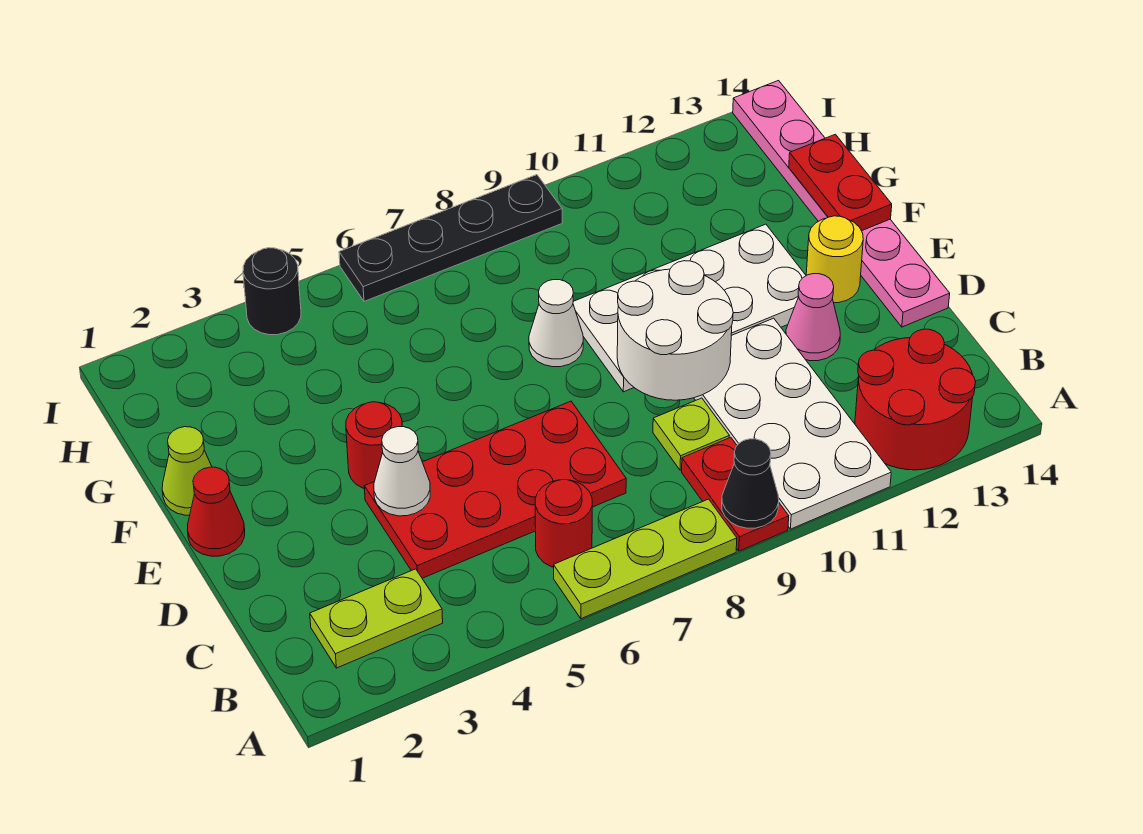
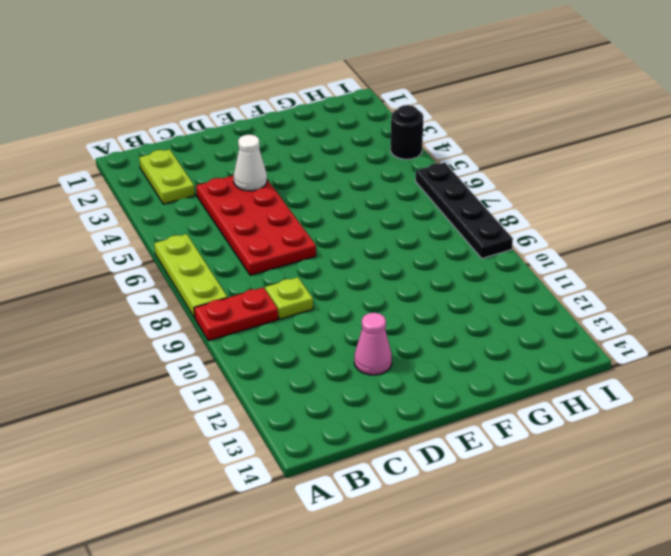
none -> white 2x4 plate [694,318,891,529]
none -> red 2x2 round brick [855,329,975,470]
none -> red 1x1 round brick [535,480,592,567]

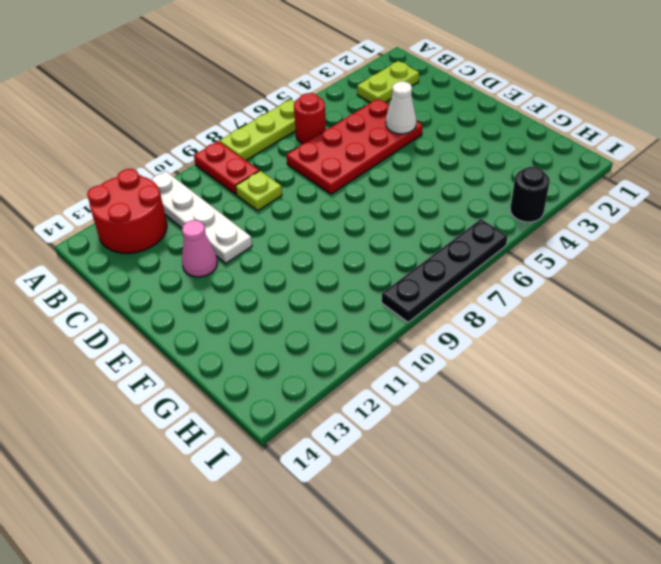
white 1x4 plate [151,171,252,263] -> white 2x4 plate [694,318,891,529]
none -> pink 1x6 plate [733,81,950,327]
none -> red 1x1 cone [187,467,245,556]
none -> red 1x1 round brick [346,402,402,488]

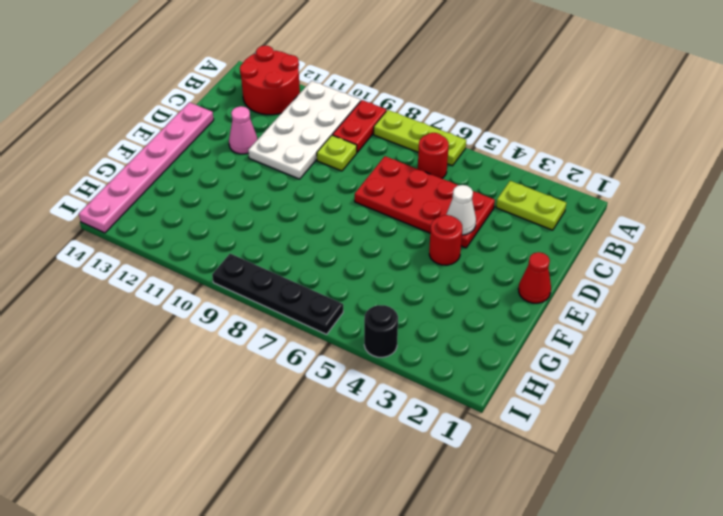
none -> white 2x4 plate [573,224,806,392]
none -> yellow 1x1 round brick [806,216,863,303]
none -> lime 1x1 cone [162,427,212,515]

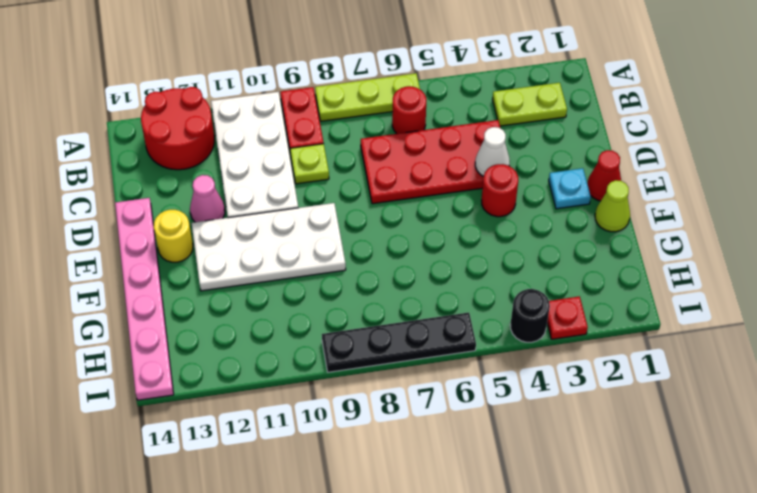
cyan 1x1 plate [549,168,591,209] -> none
red 1x1 plate [547,296,588,339] -> none
none -> white 1x1 cone [529,280,583,367]
none -> black 1x1 cone [722,439,779,528]
none -> white 2x2 round brick [617,261,733,400]

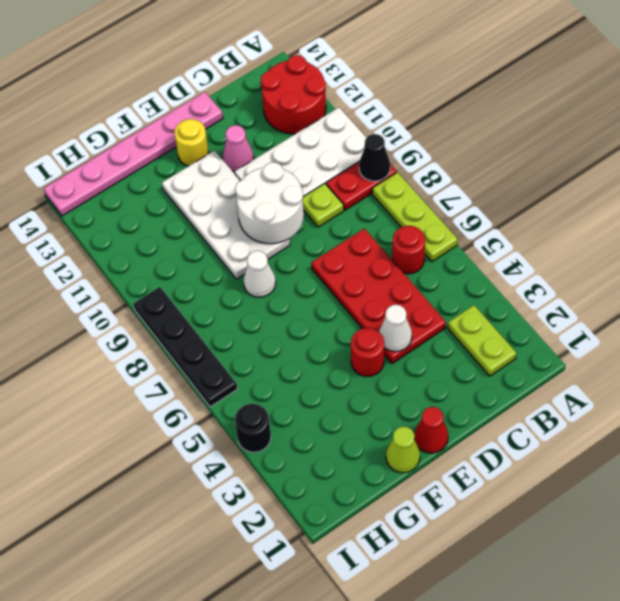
none -> red 1x2 plate [789,134,892,231]

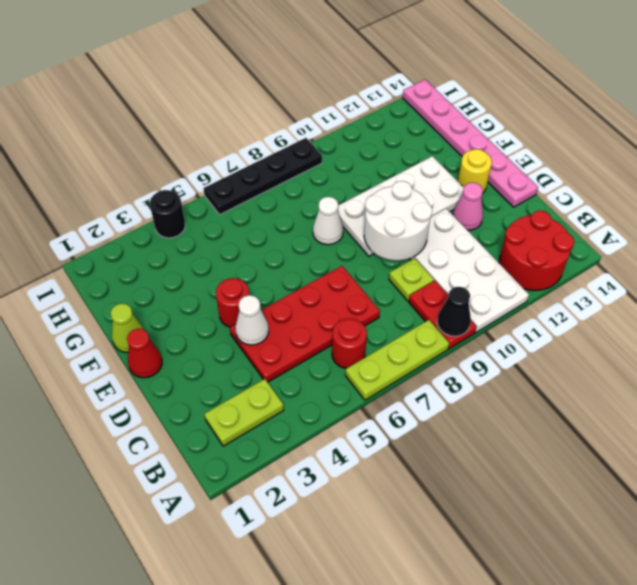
none -> red 1x2 plate [789,134,892,231]

